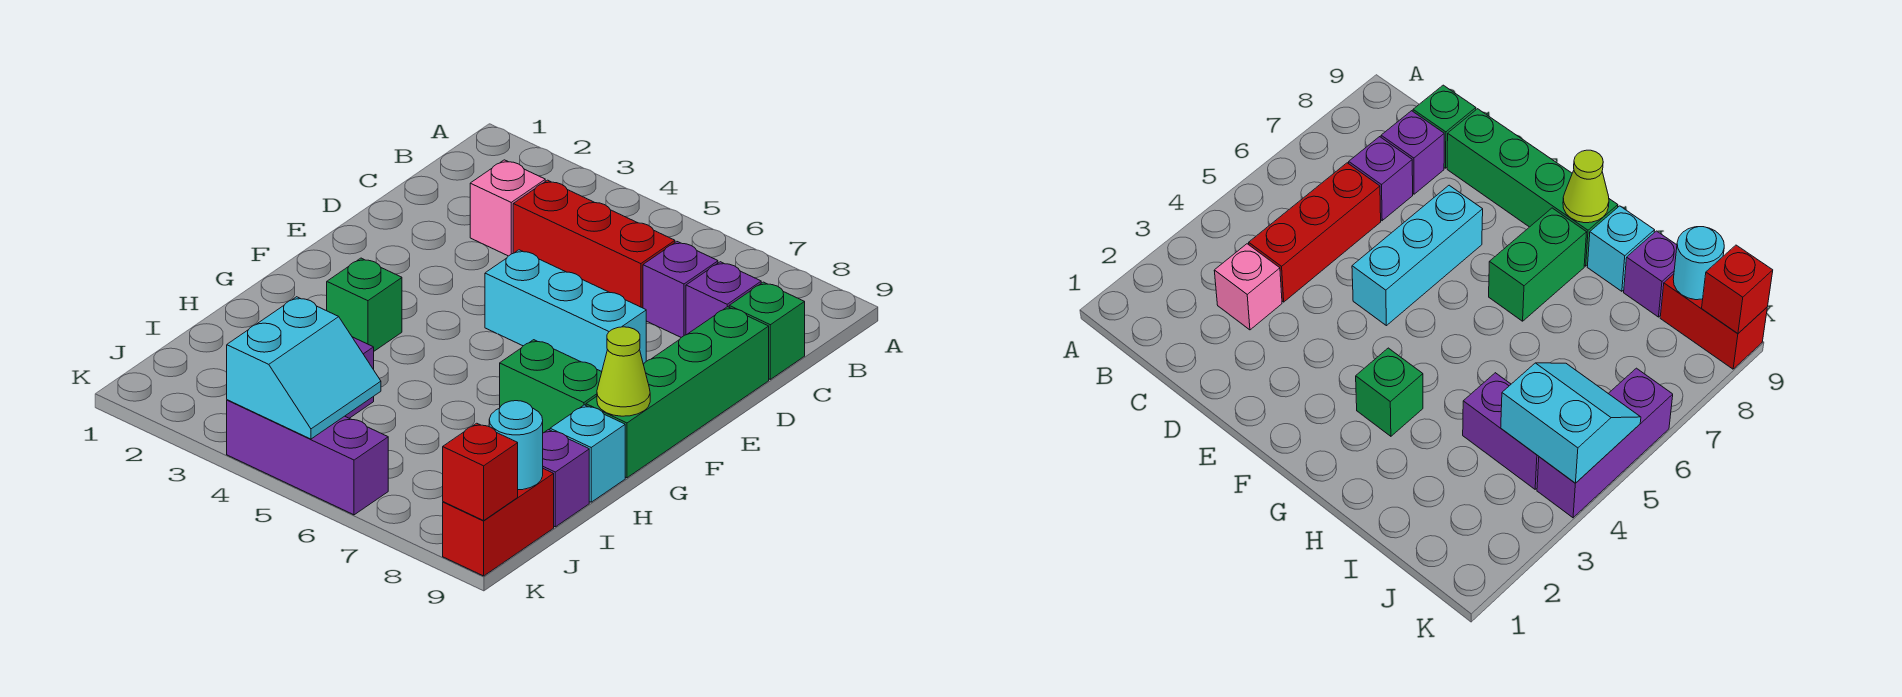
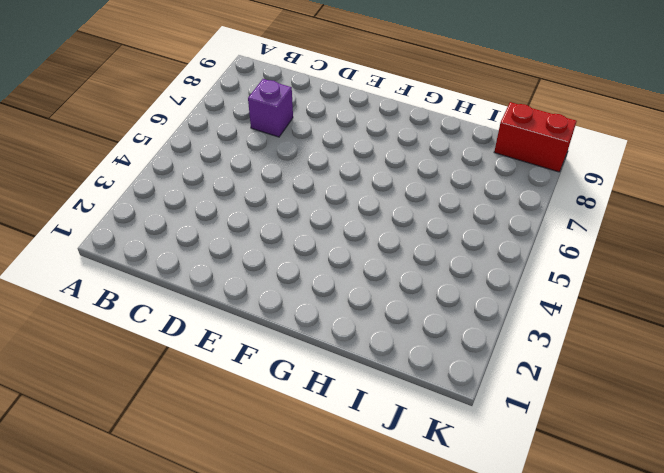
none -> pink 1x1 brick [470,160,545,256]
none -> red 1x3 brick [513,180,675,308]
none -> purple 1x1 brick [686,262,761,335]

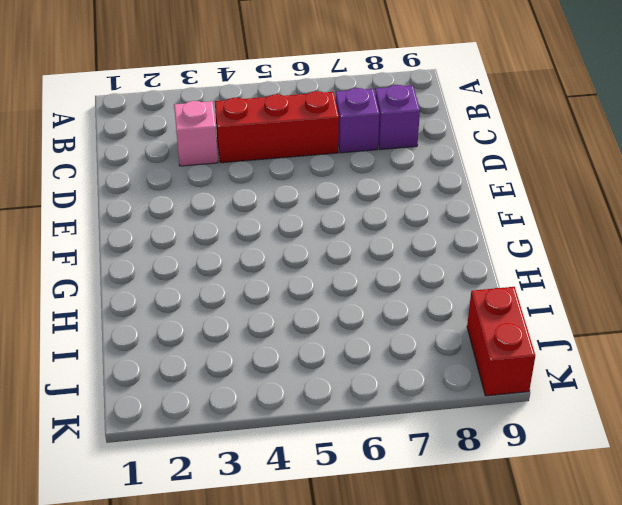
none -> green 1x1 brick [729,282,805,379]
none -> green 1x4 brick [586,307,769,478]
none -> cyan 1x3 brick [485,250,646,372]

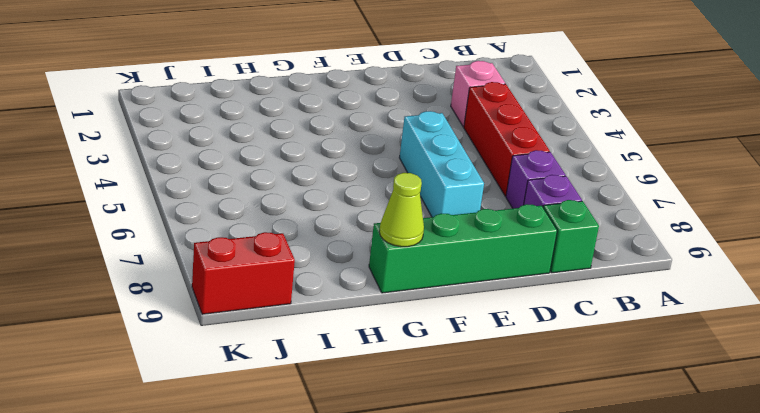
none -> green 1x1 brick [327,258,402,351]
none -> green 1x2 brick [500,340,602,433]
none -> cyan 1x1 brick [550,405,625,502]

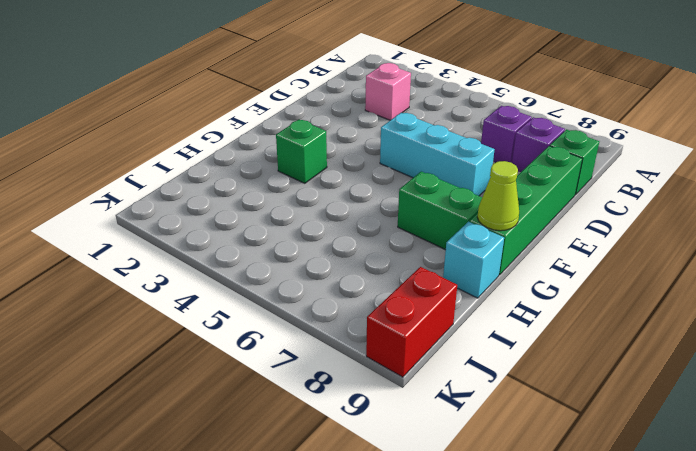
none -> red 1x3 brick [513,180,675,308]
none -> purple 1x2 brick [1463,373,1539,489]
none -> purple 1x1 brick [543,430,589,527]

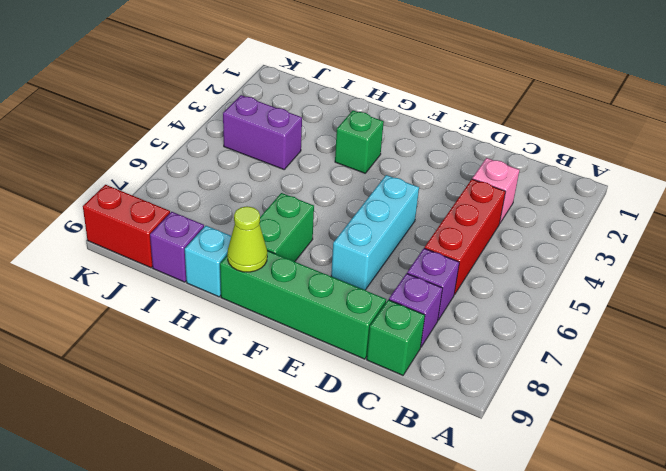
none -> purple 1x3 brick [227,400,388,515]
none -> cyan 2x2 slope [227,297,381,439]
none -> cyan 1x1 round brick [489,401,543,490]

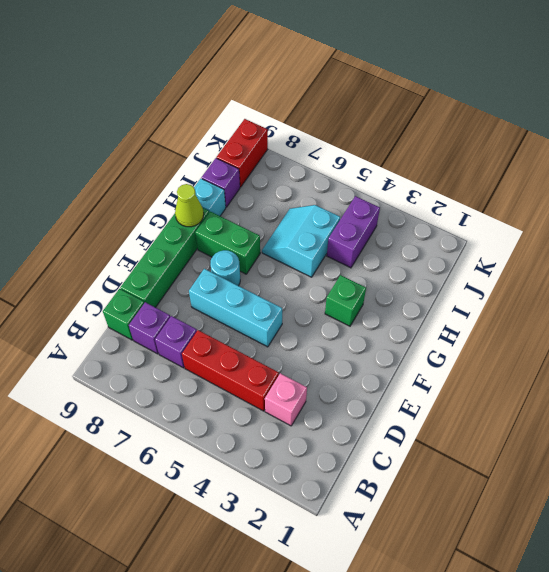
cyan 1x1 round brick [211,250,240,286] -> cyan 1x1 round brick moved to [489,401,543,490]
cyan 2x2 slope [262,205,340,277] -> cyan 2x2 slope moved to [227,297,381,439]
none -> purple 1x3 brick [227,400,388,515]
none -> red 1x1 brick [443,423,518,521]

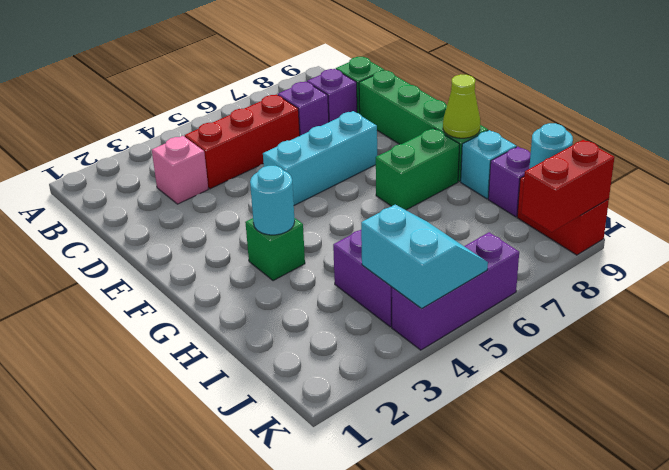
cyan 1x1 round brick [250,166,295,235] -> none
red 1x2 brick [521,140,614,232] -> red 1x1 brick [443,423,518,521]

